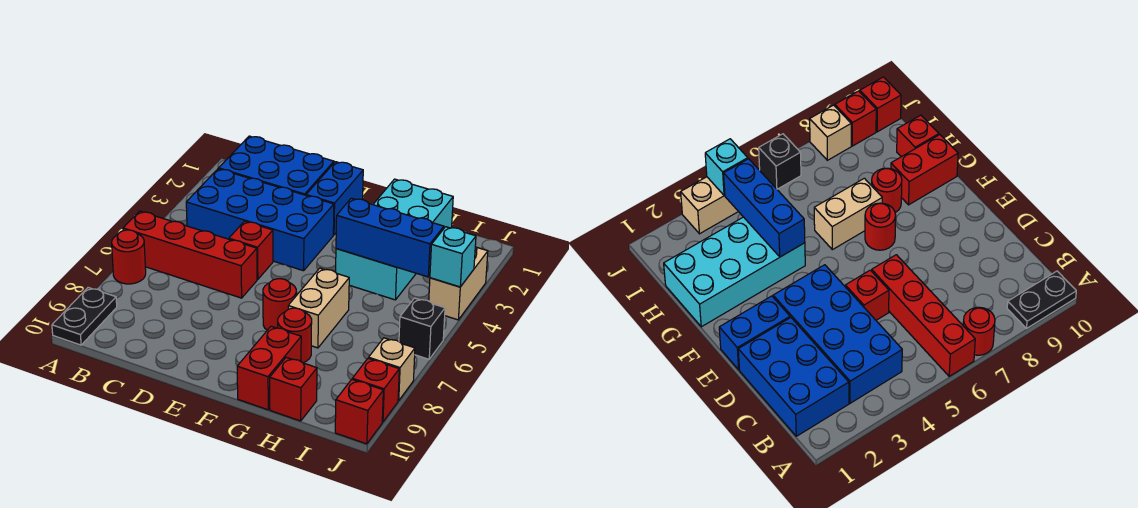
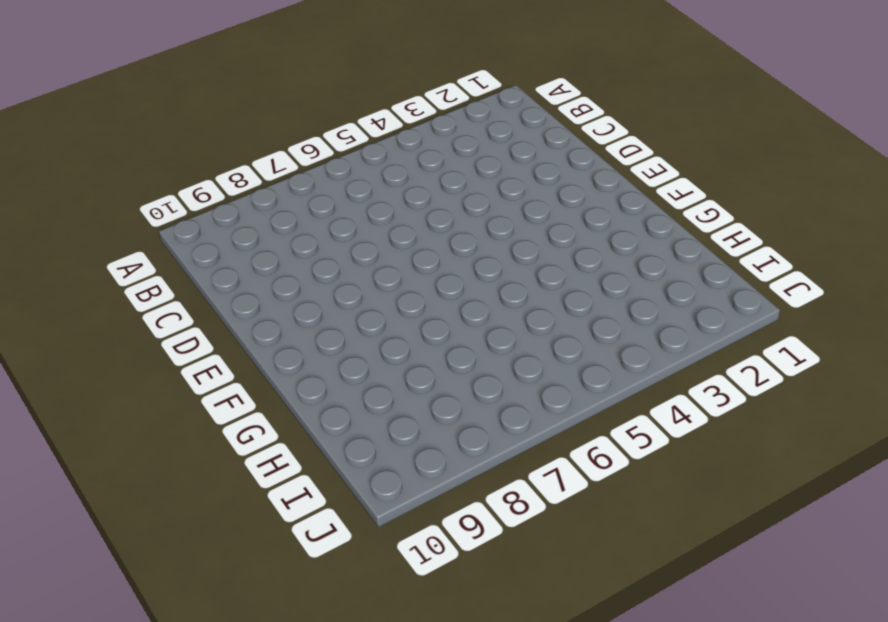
none -> red 1x4 brick [123,211,257,298]
none -> red 1x1 round brick [112,230,146,284]
none -> black 1x2 plate [52,288,117,345]

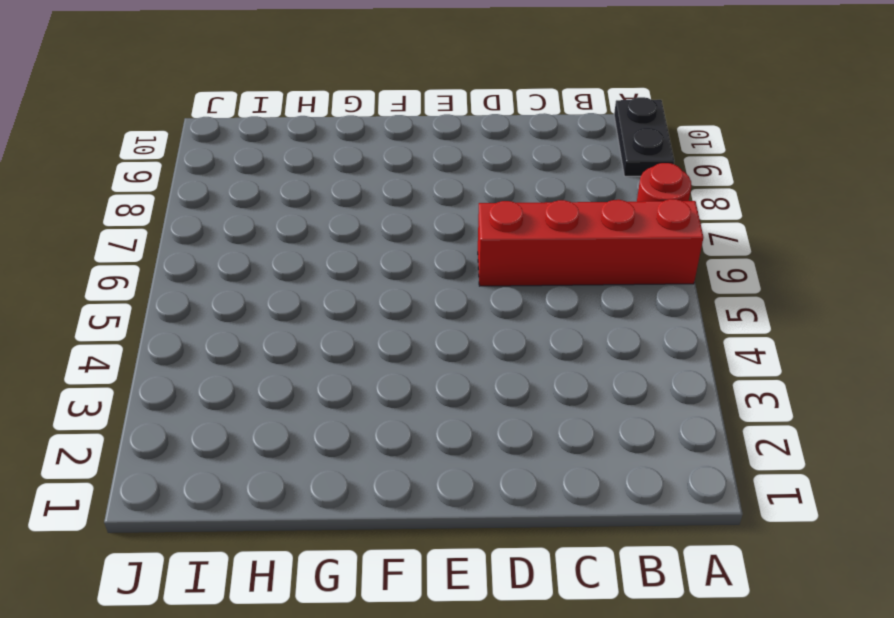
none -> blue 2x3 brick [219,136,334,195]
none -> blue 2x4 brick [186,169,334,271]
none -> red 1x1 brick [229,221,273,279]

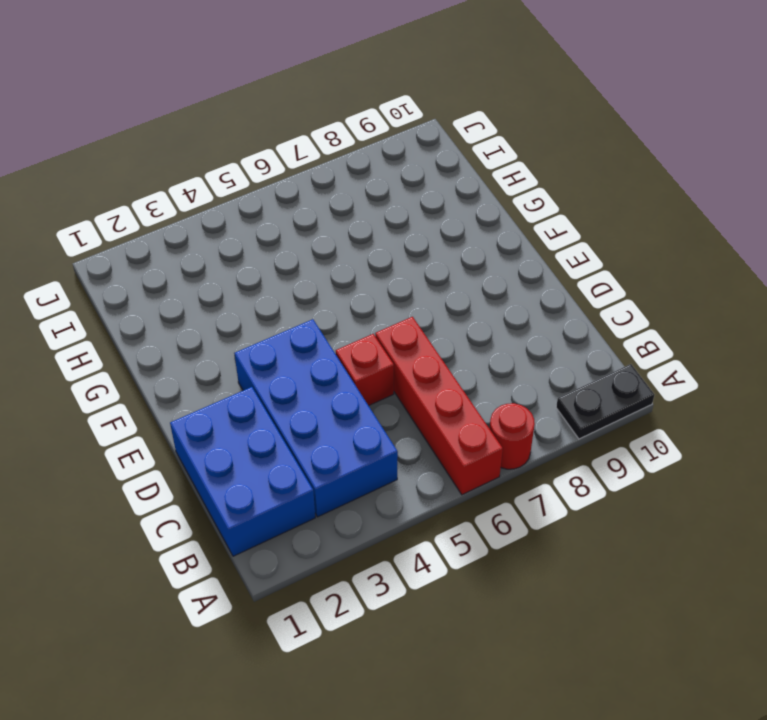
none -> blue 1x2 brick [306,162,363,235]
none -> red 1x1 round brick [263,279,296,330]
none -> cyan 2x4 brick [336,179,453,300]

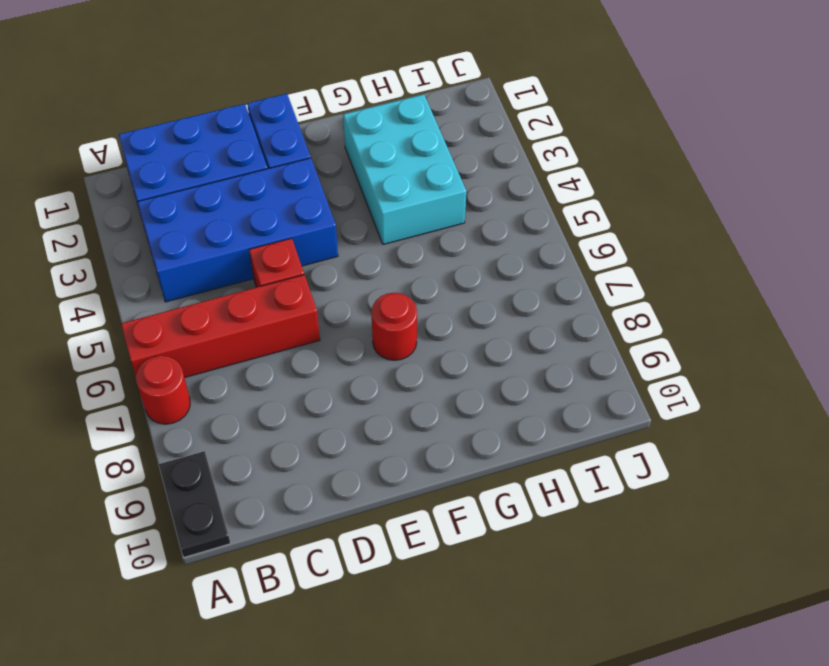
cyan 2x3 brick [343,94,466,244] -> cyan 2x4 brick [336,179,453,300]
none -> tan 1x2 brick [288,268,349,348]
none -> red 1x1 round brick [278,308,312,363]
none -> red 1x2 brick [237,326,301,410]

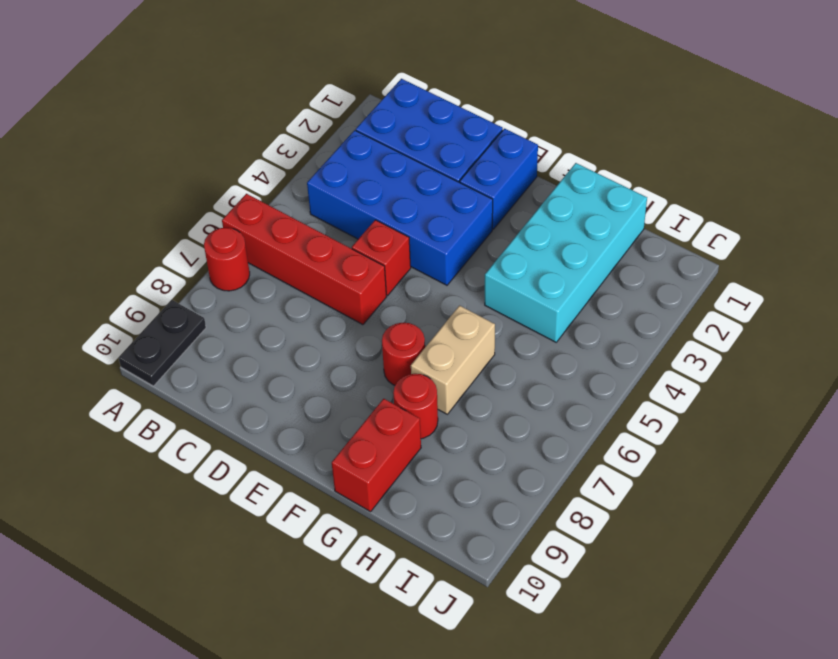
none -> red 1x1 brick [270,357,317,421]
none -> tan 1x2 brick [429,247,488,320]
none -> black 1x1 brick [399,298,445,359]

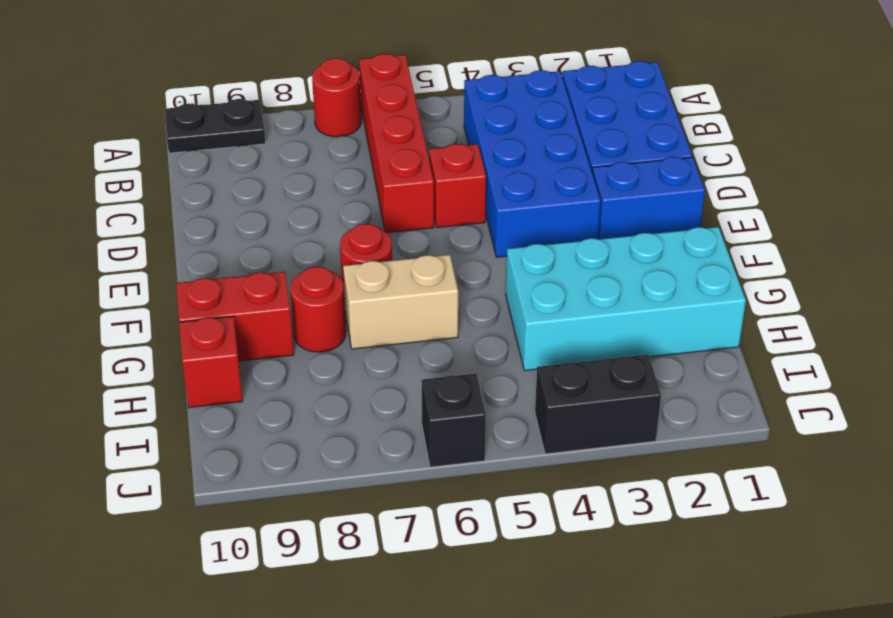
black 1x2 brick [535,355,661,454] -> tan 1x2 brick [429,247,488,320]
none -> tan 1x1 brick [369,338,415,401]
none -> red 1x1 brick [352,358,399,422]
none -> red 1x1 brick [335,379,383,444]

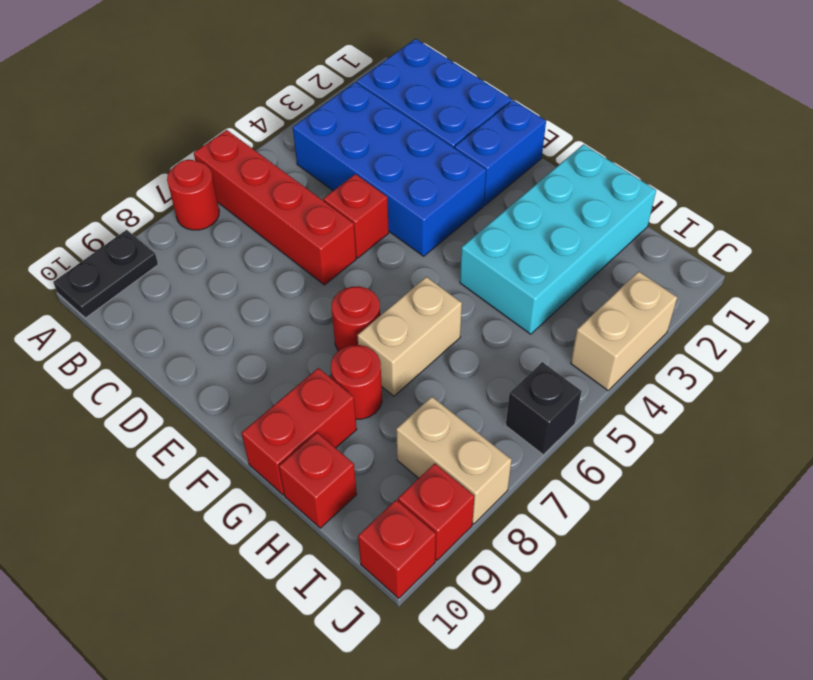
tan 1x2 brick [396,397,512,524] -> tan 1x1 brick [369,338,415,401]
none -> blue 1x3 brick [336,198,444,277]
none -> cyan 1x1 brick [430,227,476,287]

